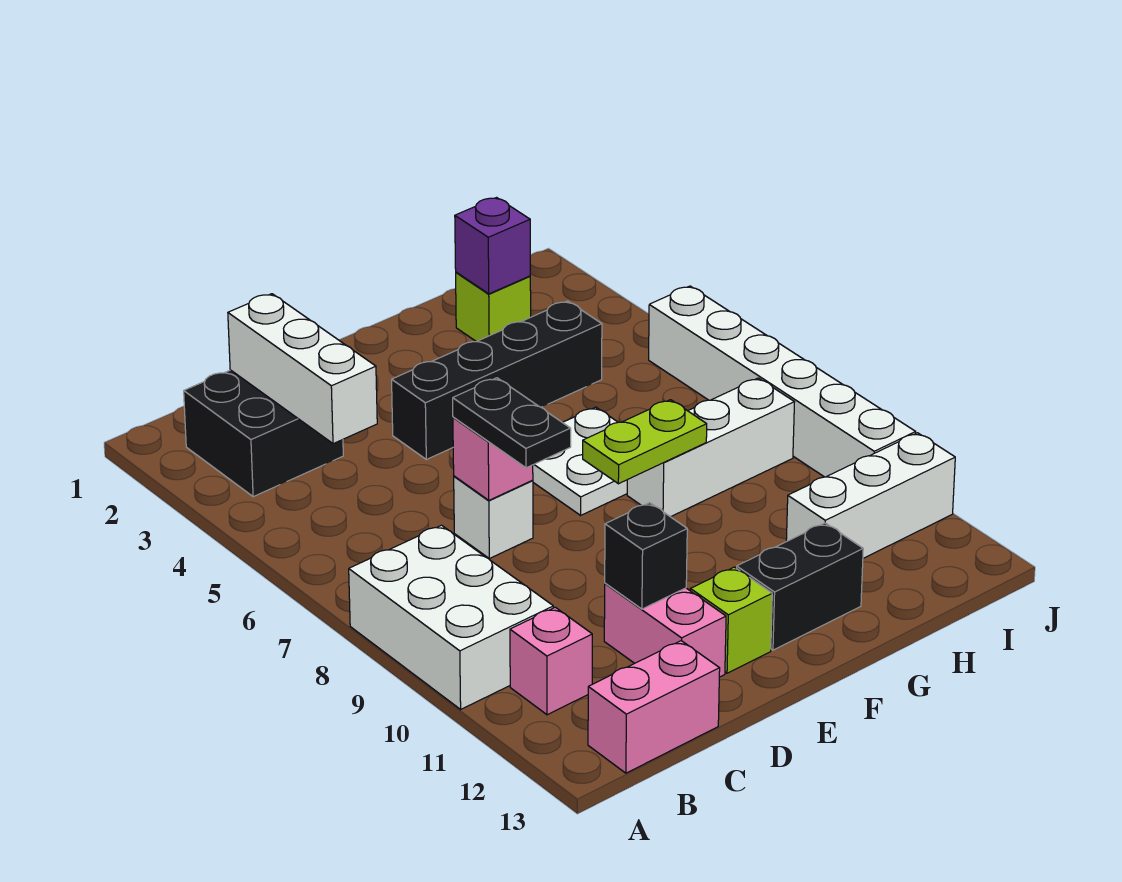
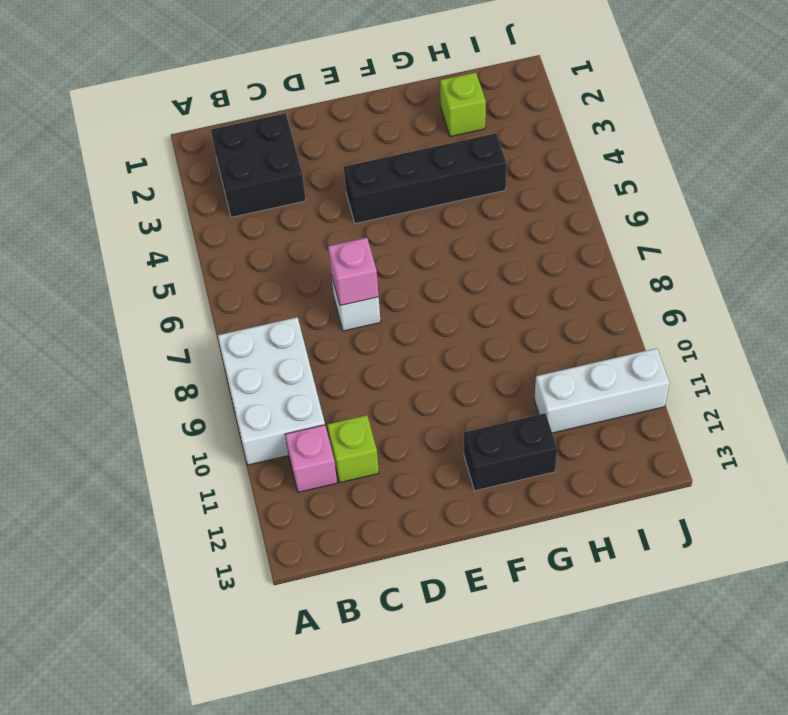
lime 1x1 brick [327,415,379,483] -> lime 1x1 brick moved to [690,567,772,673]
none -> pink 1x2 brick [588,641,720,773]
none -> pink 1x2 brick [604,583,726,677]
none -> white 2x2 plate [533,407,627,515]

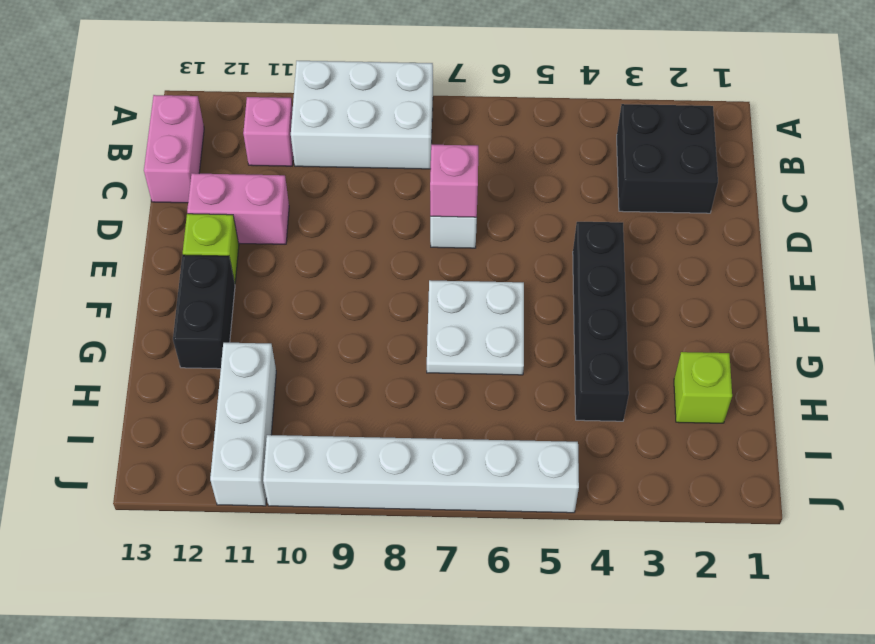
none -> white 1x3 brick [627,378,794,517]
none -> white 1x3 brick [228,294,377,444]
none -> black 1x1 brick [605,503,687,609]

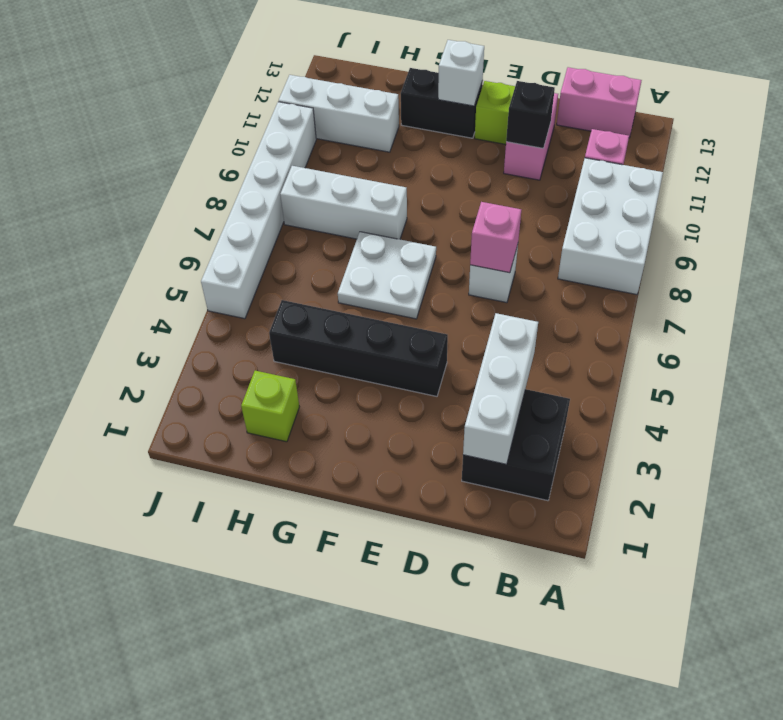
white 1x1 brick [438,40,484,106] -> none
none -> lime 1x2 plate [583,400,707,484]
none -> purple 1x1 brick [455,198,530,294]
none -> black 1x2 plate [453,378,571,468]

